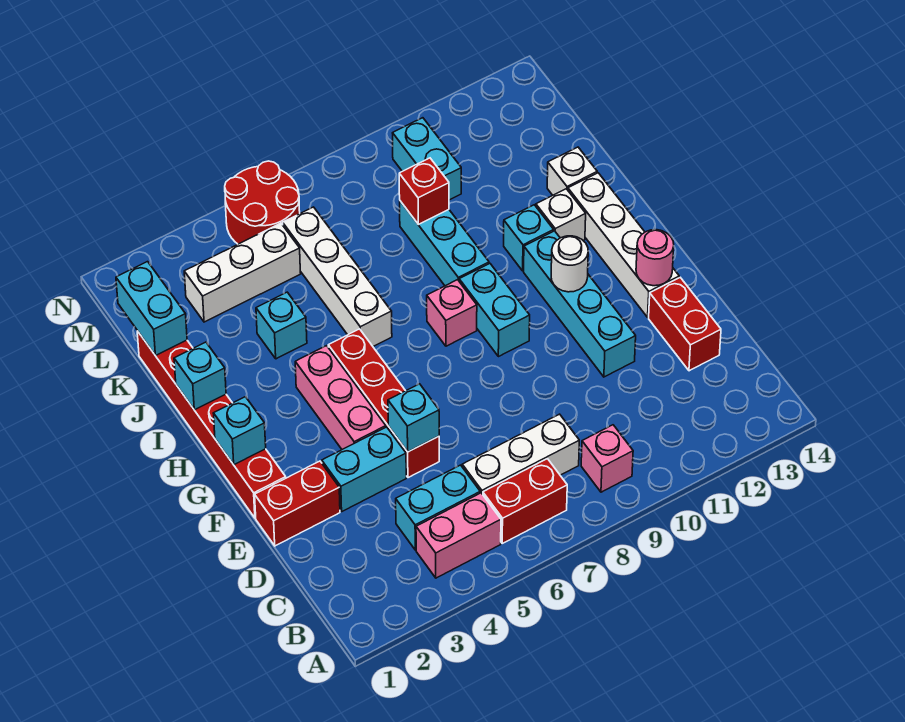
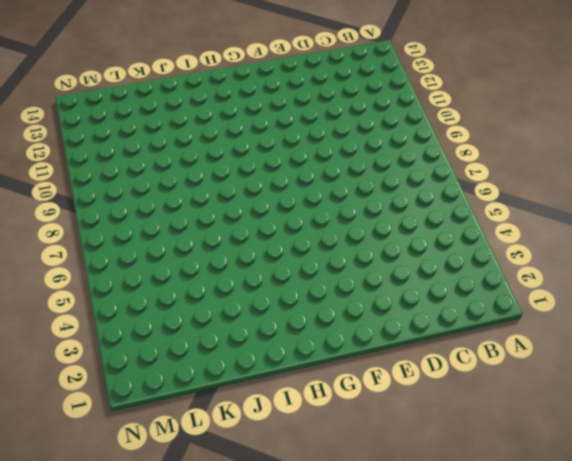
none -> pink 1x2 brick [416,493,501,578]
none -> red 1x2 brick [483,459,567,543]
none -> pink 1x1 brick [581,425,633,492]
none -> cyan 1x2 brick [396,465,480,550]

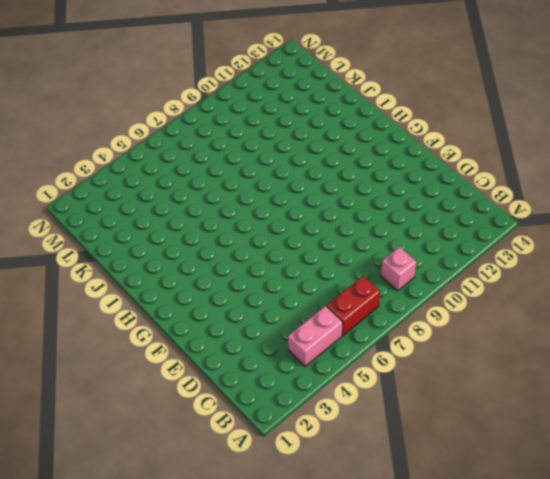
none -> cyan 1x2 brick [396,465,480,550]
none -> white 1x3 brick [462,414,579,494]
none -> red 1x2 brick [649,278,721,371]
none -> red 1x2 brick [255,461,340,546]

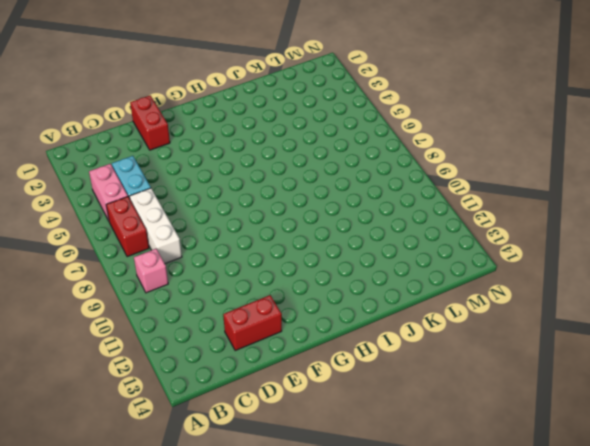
none -> cyan 1x2 brick [322,427,406,511]
none -> red 1x4 brick [328,329,439,478]
none -> cyan 1x4 brick [524,231,636,377]
none -> red 1x6 brick [137,331,286,518]

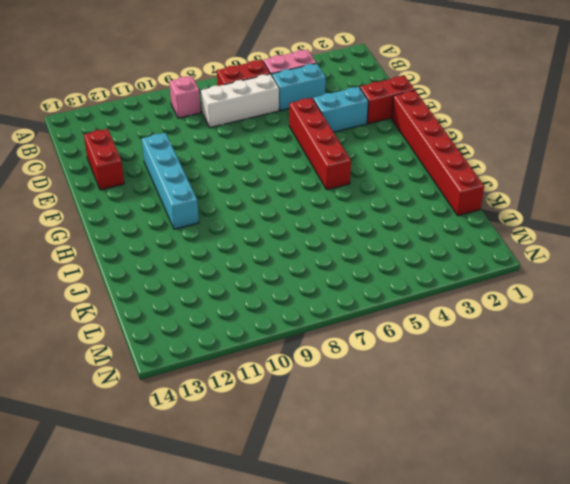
none -> pink 1x3 brick [295,346,386,449]
none -> white 1x4 brick [568,173,679,317]
none -> cyan 1x2 brick [459,264,530,357]
none -> pink 1x1 brick [427,280,477,346]

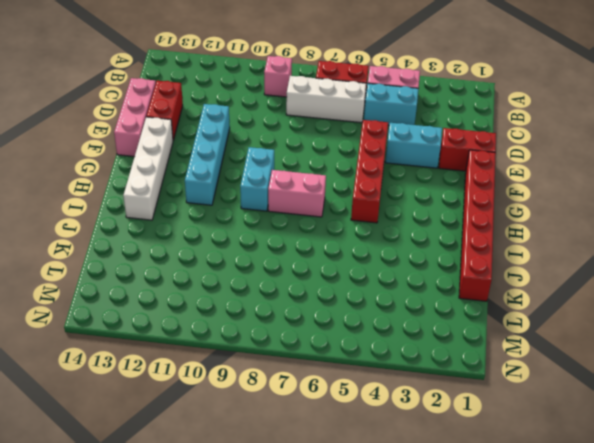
pink 1x3 brick [114,78,156,157] -> pink 1x3 brick moved to [295,346,386,449]
pink 1x2 brick [268,170,326,217] -> pink 1x1 brick [427,280,477,346]
none -> white 1x4 brick [283,207,392,346]
none -> cyan 1x3 brick [400,201,489,286]
none -> cyan 1x1 brick [504,205,554,271]
none -> white 1x1 brick [536,189,586,240]

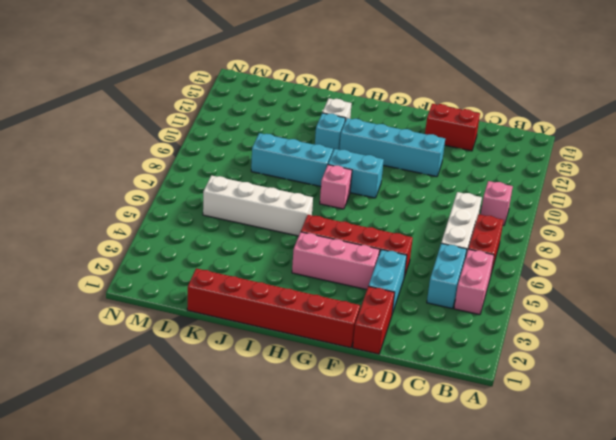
none -> white 1x4 brick [568,173,679,317]
none -> cyan 1x1 brick [256,292,307,359]
none -> white 1x1 brick [547,147,597,195]
none -> white 1x3 brick [184,223,301,322]

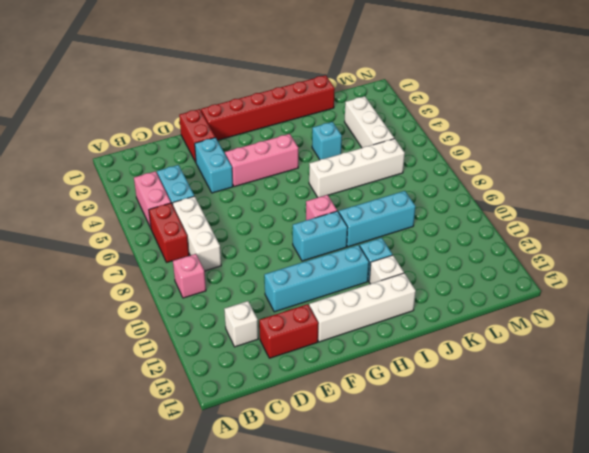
white 1x1 brick [224,301,258,347] -> white 1x1 brick moved to [547,147,597,195]
none -> red 1x4 brick [328,329,439,478]
none -> cyan 1x2 brick [393,118,461,200]
none -> red 2x2 round brick [225,161,300,244]
none -> cyan 1x1 brick [388,384,439,452]

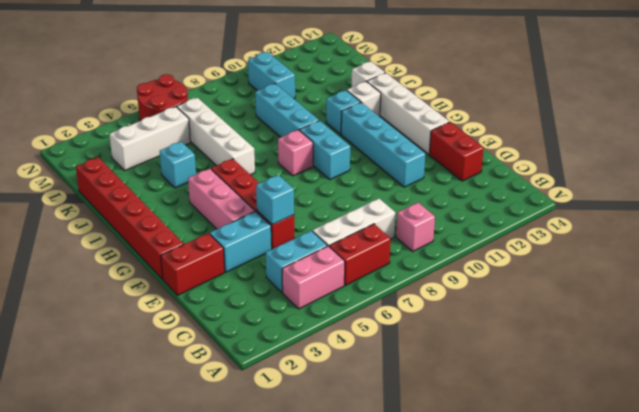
none -> pink 1x1 round brick [636,230,674,286]
none -> cyan 1x1 brick [213,397,266,465]
none -> white 1x1 round brick [551,236,588,292]
none -> cyan 1x1 brick [174,342,226,410]

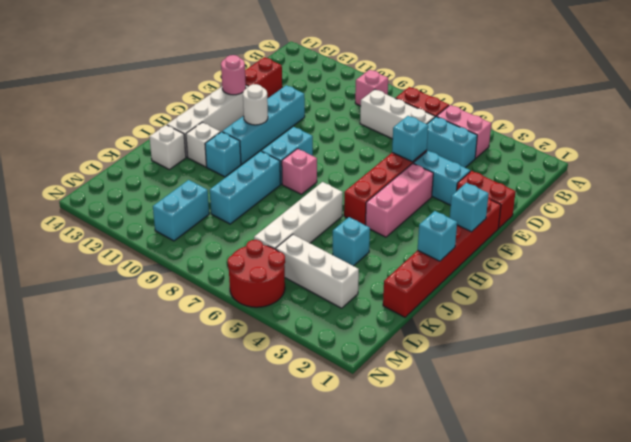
none -> cyan 1x2 brick [116,262,187,356]
none -> red 1x1 brick [399,158,449,224]

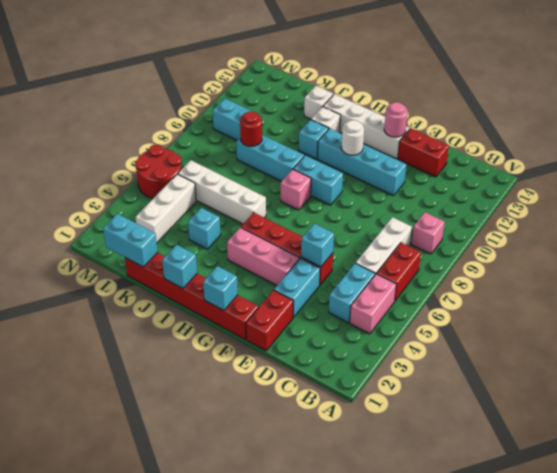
red 1x1 round brick [240,111,262,146] -> red 1x1 brick [399,158,449,224]

